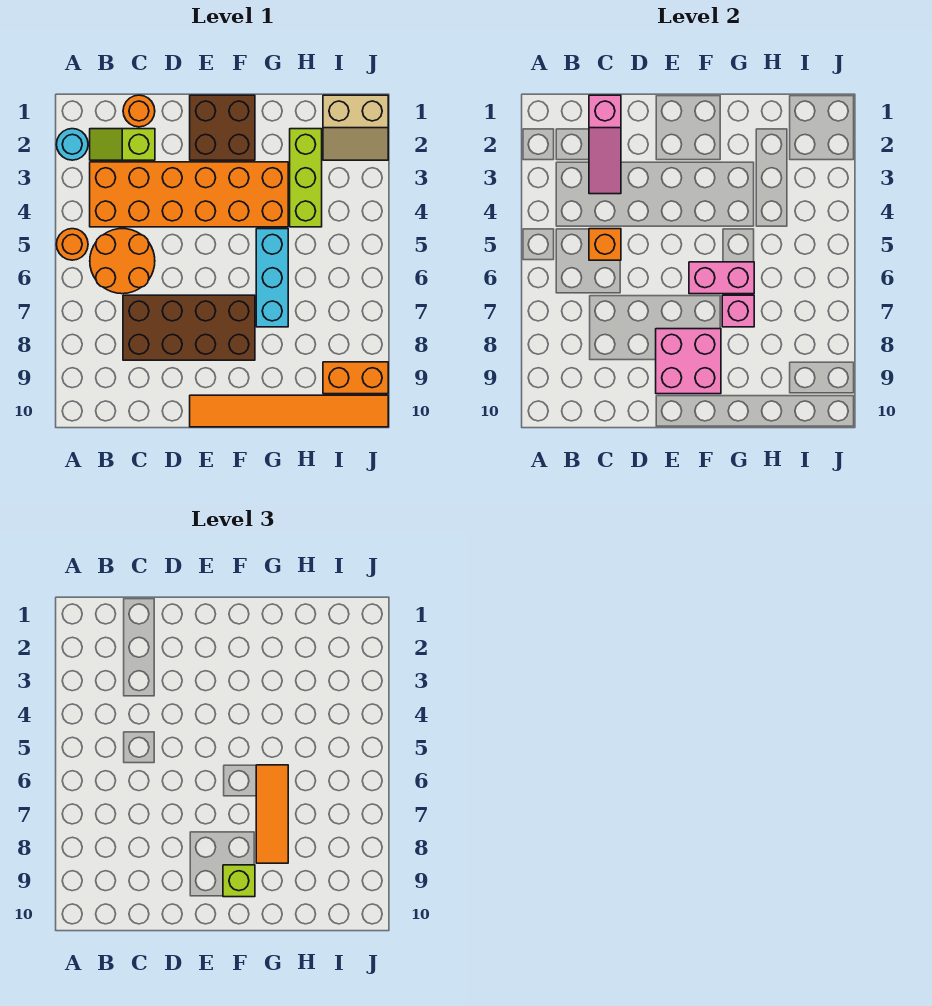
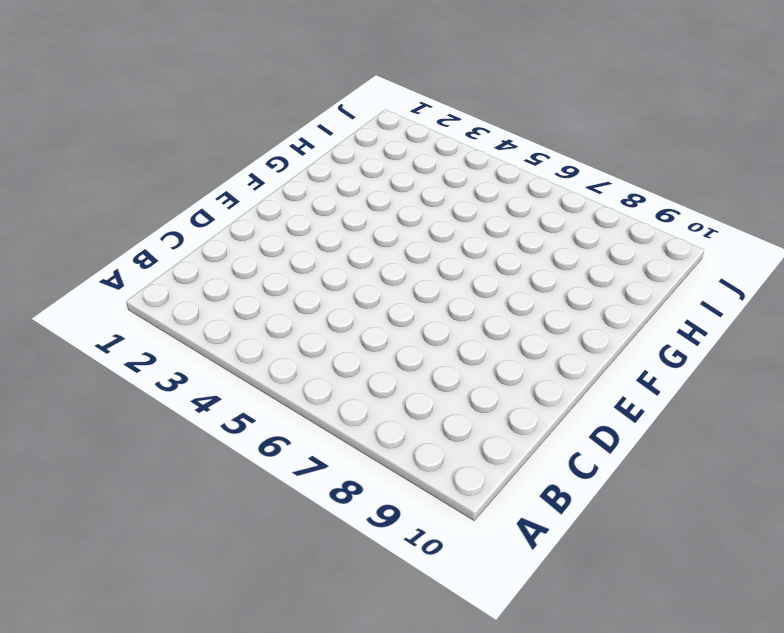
none -> cyan 1x1 round brick [56,129,88,160]
none -> orange 1x1 round brick [56,229,88,260]
none -> lime 1x2 slope [90,129,155,160]

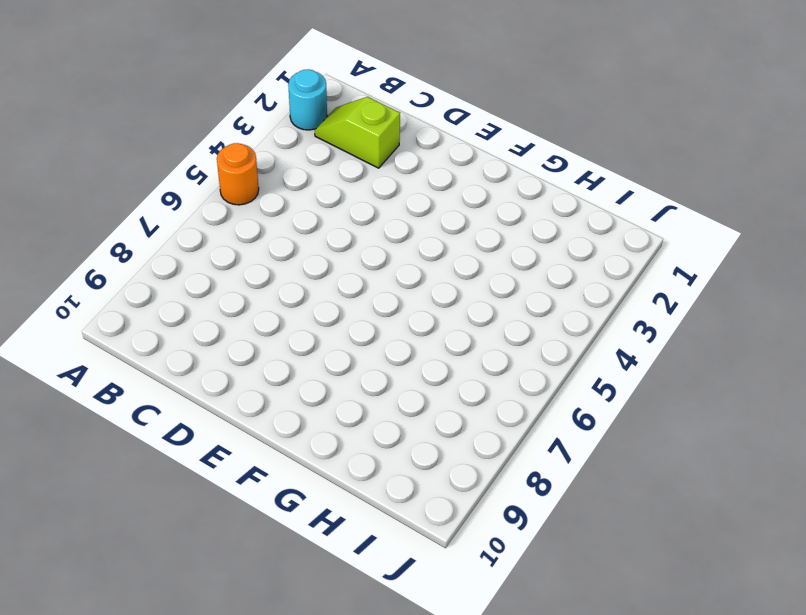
none -> orange 2x6 brick [90,162,288,227]
none -> orange 2x2 round brick [90,229,155,294]
none -> orange 1x1 round brick [123,95,155,127]

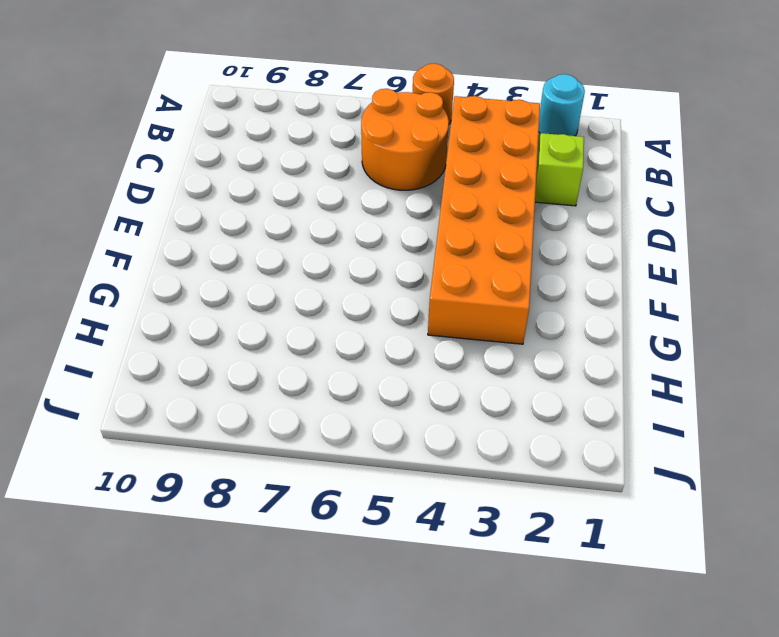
none -> orange 1x1 round brick [123,95,155,127]
none -> brown 2x4 brick [123,295,255,360]
none -> brown 2x2 brick [190,95,255,160]

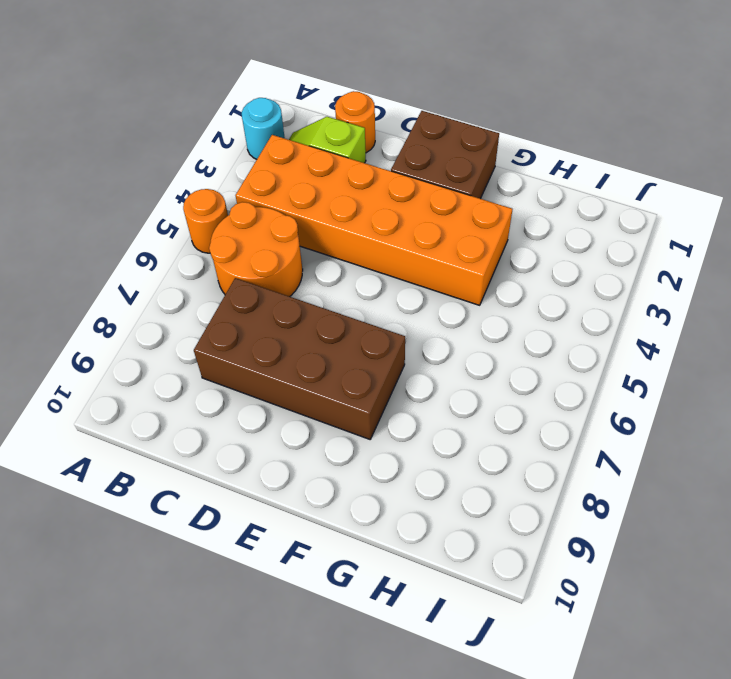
none -> orange 1x6 tile [190,395,388,427]
none -> cyan 1x3 brick [256,229,288,327]
none -> lime 1x3 brick [290,129,322,227]

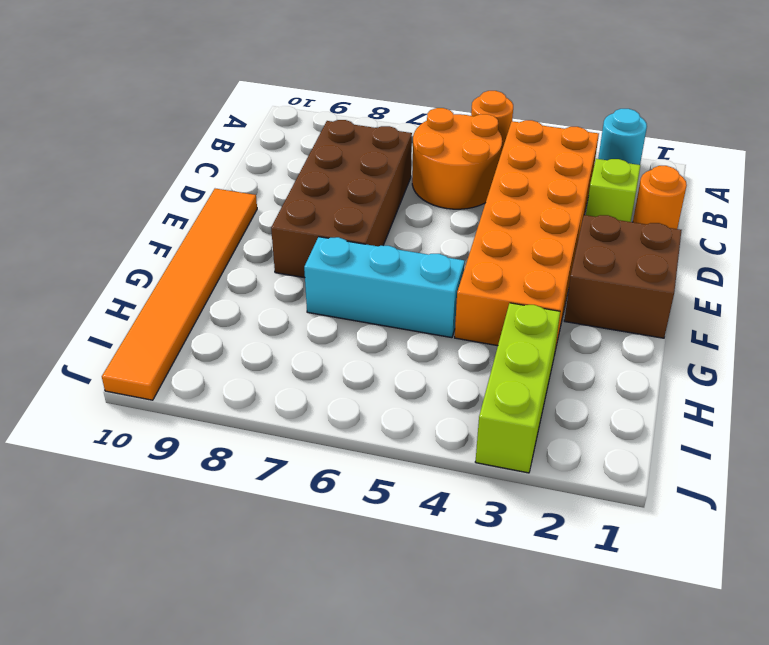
lime 1x3 brick [475,303,560,473] -> lime 1x3 brick turned to [290,129,322,227]
none -> tan 2x2 slope [323,95,388,160]
none -> orange 1x2 brick [323,362,388,394]
none -> pink 1x3 slope [589,95,621,194]

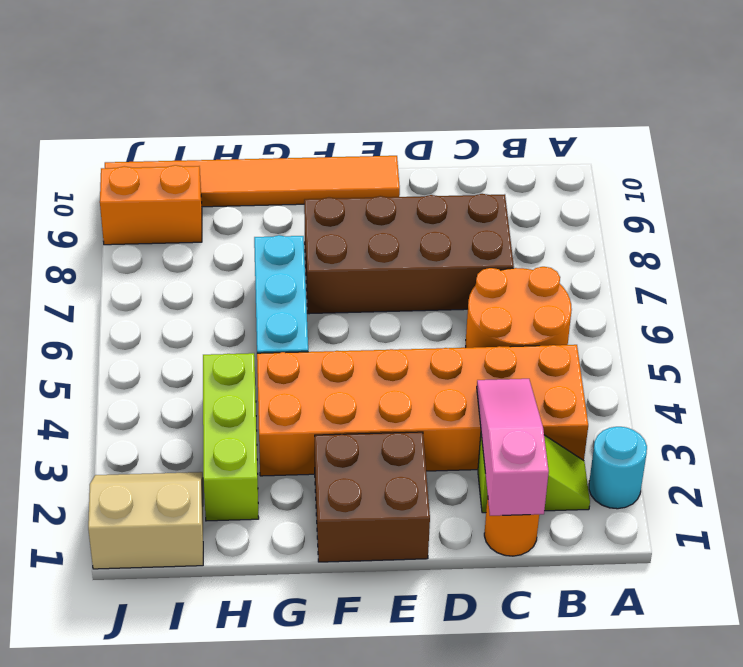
none -> orange 1x1 round brick [56,229,88,260]
none -> orange 1x1 brick [589,229,621,260]
none -> pink 2x2 brick [656,329,721,394]

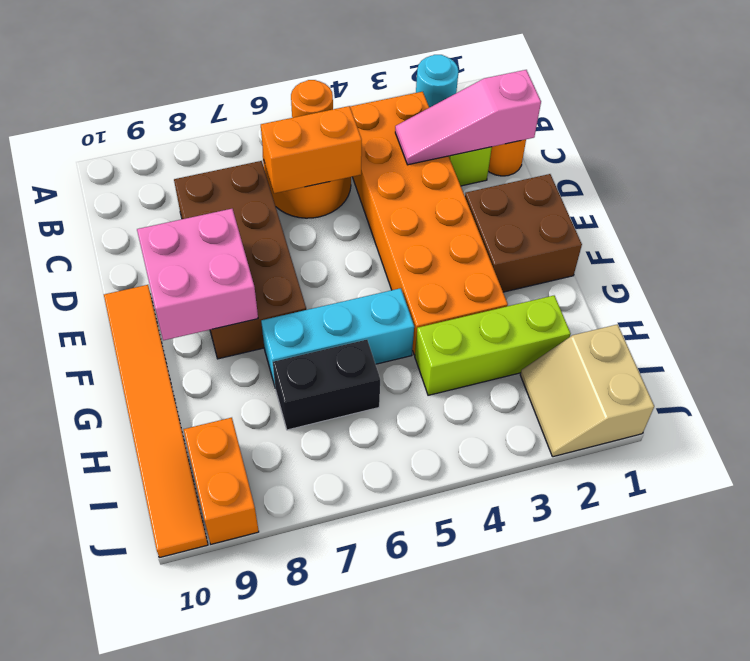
orange 1x2 brick [261,106,362,193] -> orange 1x1 brick [589,229,621,260]
black 1x2 brick [273,340,380,430] -> none
none -> pink 1x2 brick [689,262,754,294]
none -> pink 1x1 brick [722,295,754,327]
none -> lime 1x1 brick [223,865,255,897]

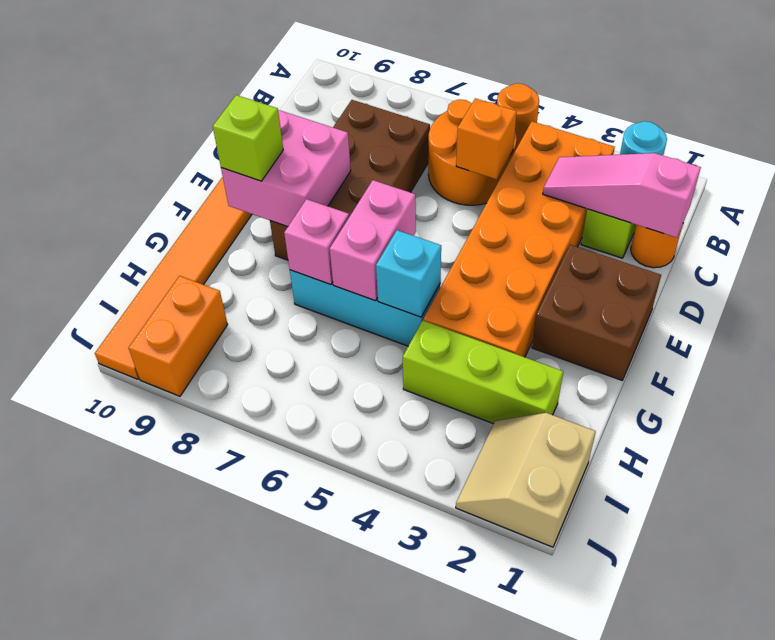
cyan 1x1 brick [376,230,441,317] -> none
none -> orange 1x3 tile [256,765,288,863]

